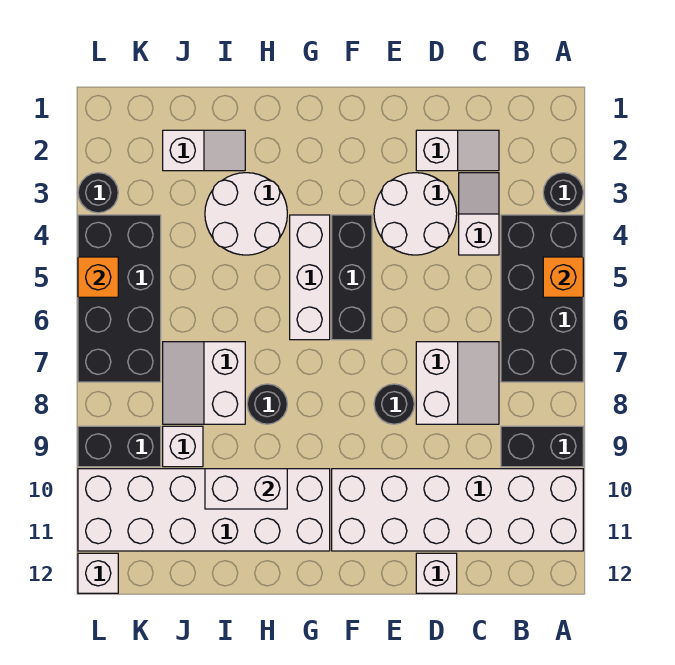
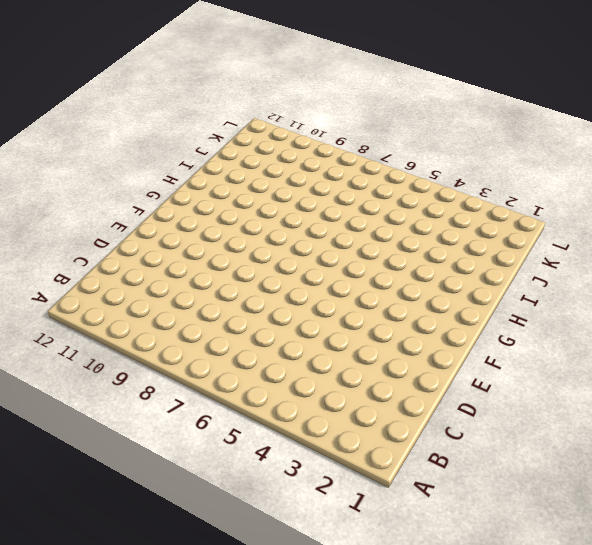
none -> black 1x1 round brick [543,173,583,213]
none -> black 2x4 brick [501,215,583,382]
none -> black 1x2 brick [501,426,583,467]

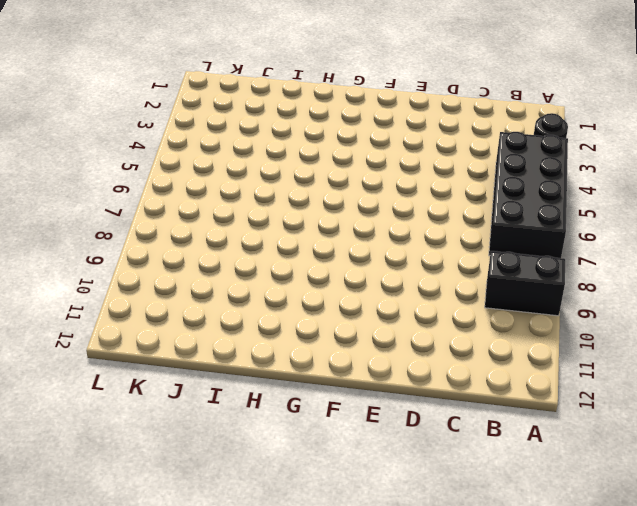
none -> white 2x6 brick [332,469,583,551]
none -> white 1x2 slope [416,130,499,171]
none -> white 1x2 slope [459,173,499,255]

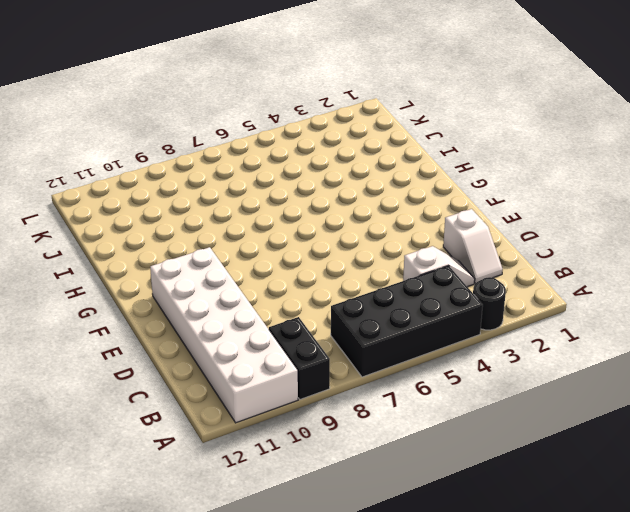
none -> white 2x2 slope [416,342,499,424]
none -> white 2x2 round brick [374,173,457,255]
none -> white 1x1 brick [416,553,457,593]

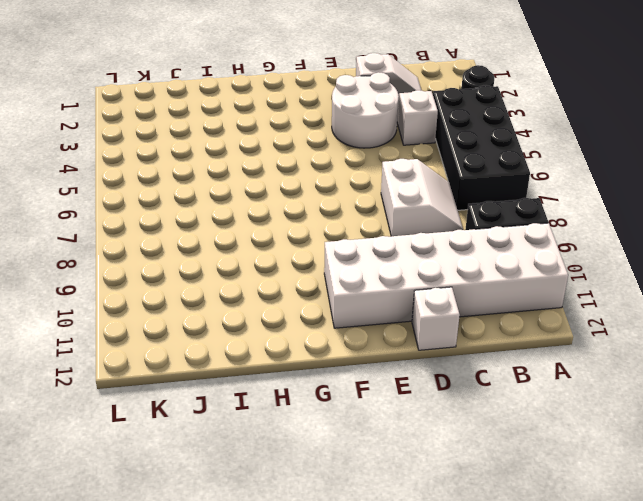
none -> black 1x1 round brick [374,384,414,424]
none -> black 1x3 brick [332,215,372,340]
none -> white 1x3 brick [290,215,330,340]

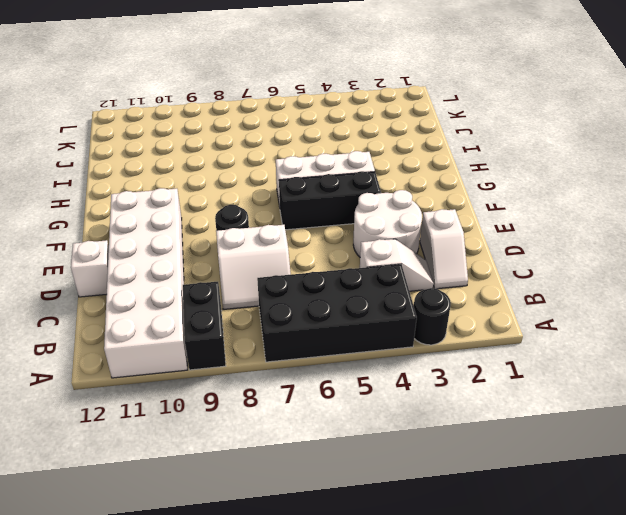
none -> white 2x6 brick [78,469,330,551]
none -> white 2x2 round brick [205,173,287,255]
none -> black 1x1 round brick [247,384,287,424]

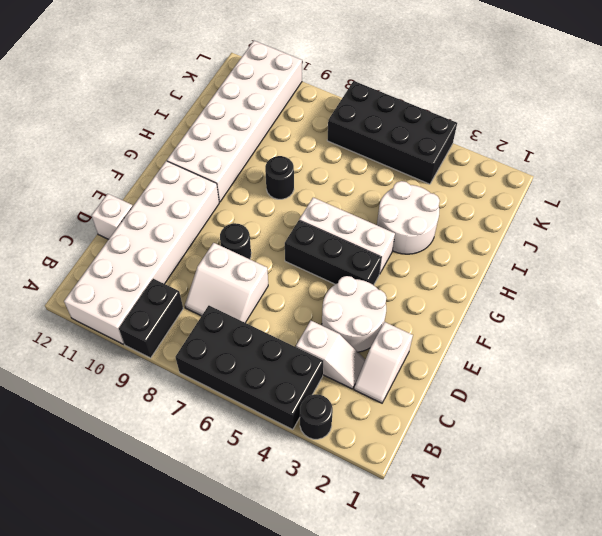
none -> white 1x2 slope [163,130,245,171]
none -> white 2x2 slope [163,342,245,424]
none -> white 1x1 brick [163,426,203,467]

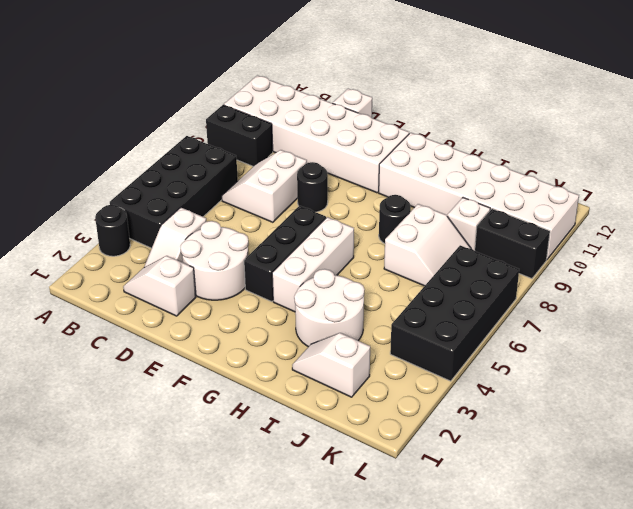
none -> black 1x1 round brick [78,173,118,213]
none -> white 1x1 brick [78,553,118,593]
none -> orange 1x1 brick [543,257,583,297]

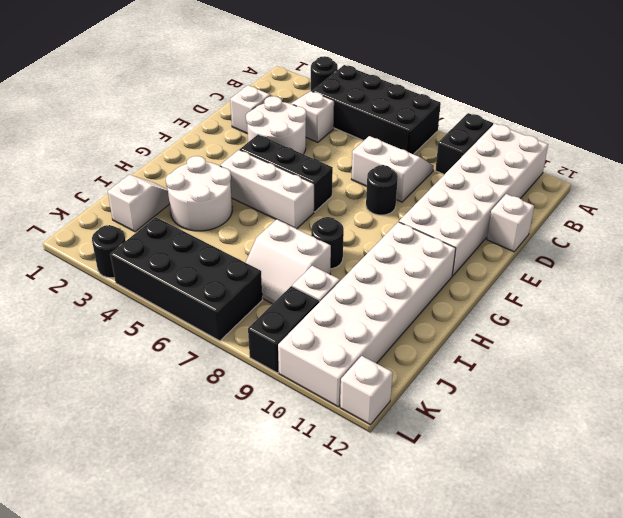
none -> orange 1x1 brick [543,257,583,297]
none -> white 1x2 brick [205,469,287,509]
none -> orange 1x1 brick [78,257,118,297]

